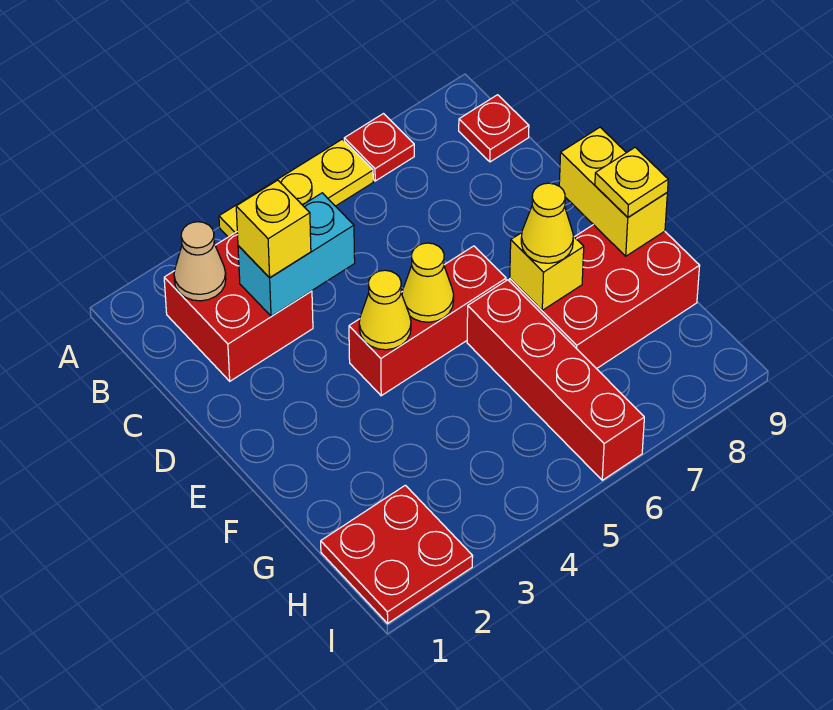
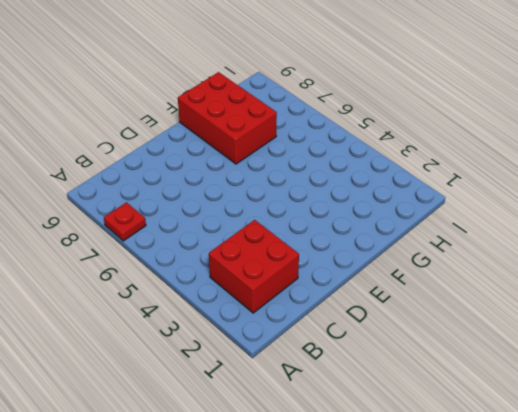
none -> yellow 1x3 plate [219,139,373,237]
none -> red 1x1 plate [459,95,529,162]
none -> red 1x3 brick [349,246,506,396]

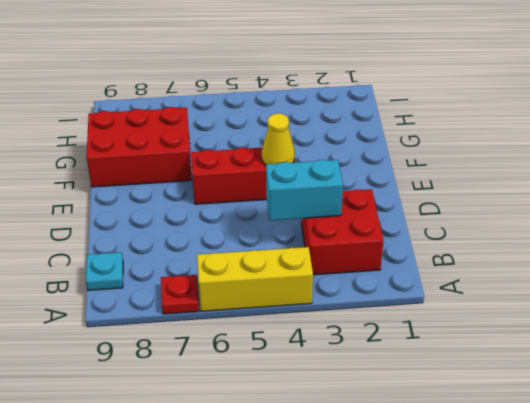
yellow 1x3 brick [197,247,313,311] -> yellow 1x3 plate [219,139,373,237]
cyan 1x1 plate [86,252,123,290] -> red 1x1 plate [459,95,529,162]
none -> red 1x4 brick [467,280,644,480]
none -> red 2x2 plate [321,485,473,623]
none -> tan 1x1 cone [174,222,226,301]

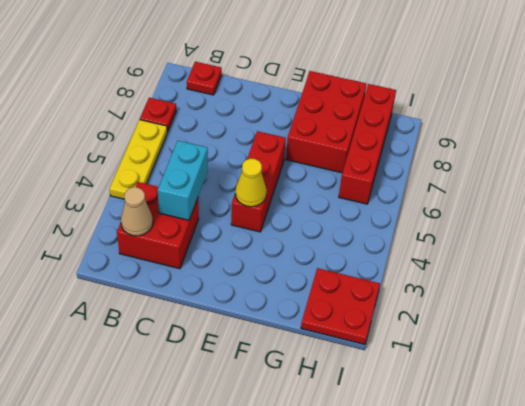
red 1x4 brick [339,84,396,204] -> red 1x4 brick turned to [467,280,644,480]
none -> yellow 1x1 cone [402,243,454,322]
none -> yellow 1x2 brick [559,127,667,256]
none -> yellow 1x1 brick [510,233,584,310]

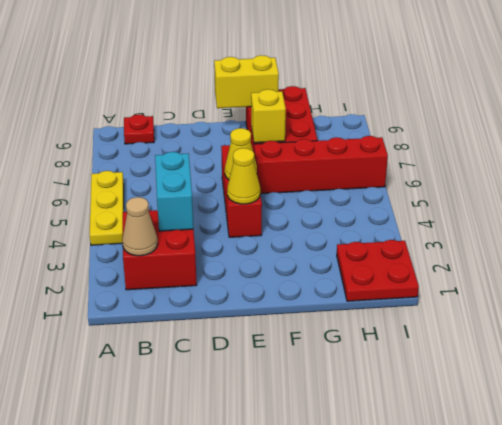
none -> red 1x1 plate [344,114,414,181]
none -> yellow 1x1 brick [236,180,311,278]
none -> yellow 1x1 cone [521,183,573,263]

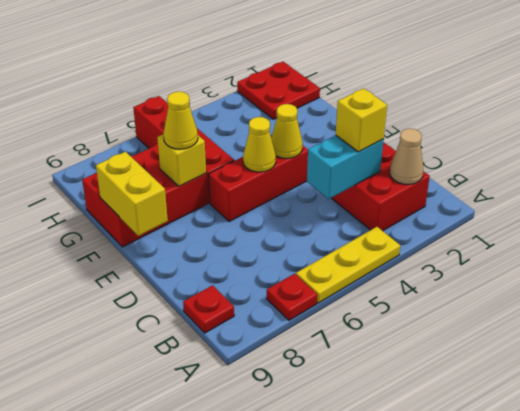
none -> yellow 1x1 plate [595,147,668,217]

